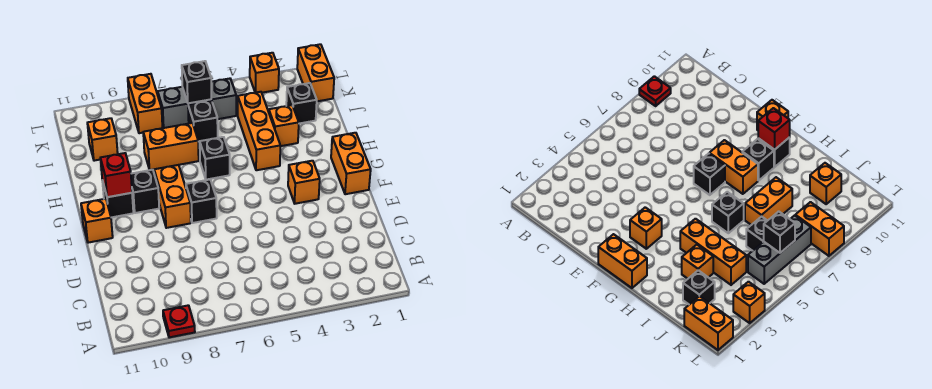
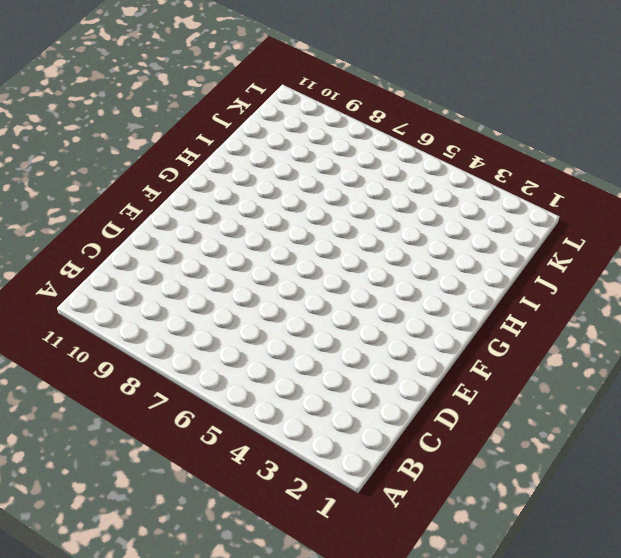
none -> red 1x1 plate [163,305,195,337]
none -> orange 1x2 brick [331,133,371,194]
none -> orange 1x1 brick [288,161,320,204]

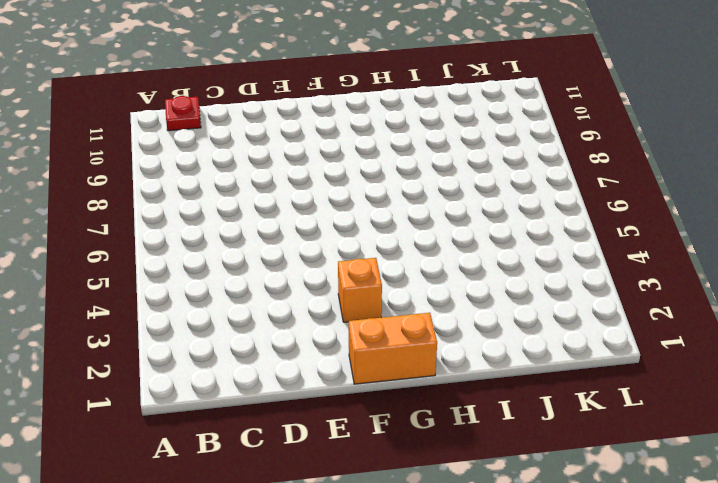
red 1x1 plate [165,96,201,131] -> red 1x1 plate moved to [163,305,195,337]
none -> black 1x1 brick [186,180,217,223]
none -> orange 1x2 brick [154,165,191,228]
none -> orange 1x1 brick [81,199,113,243]

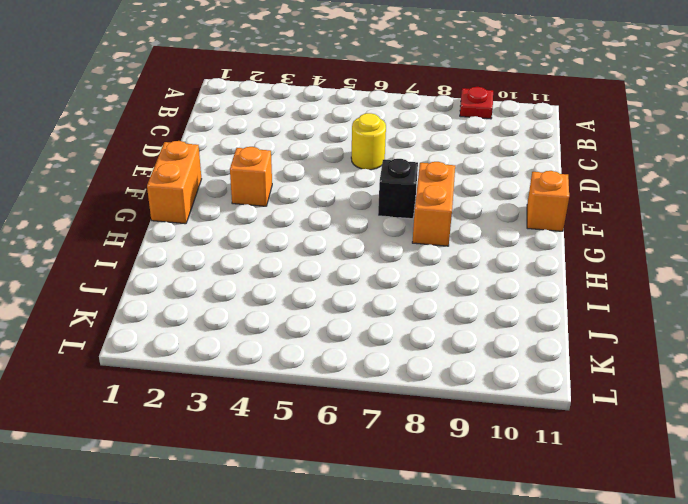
yellow 1x1 round brick [351,113,386,170] -> none
none -> black 1x1 brick [131,170,159,213]
none -> black 1x1 brick [102,180,133,217]
none -> orange 1x3 brick [238,92,280,170]

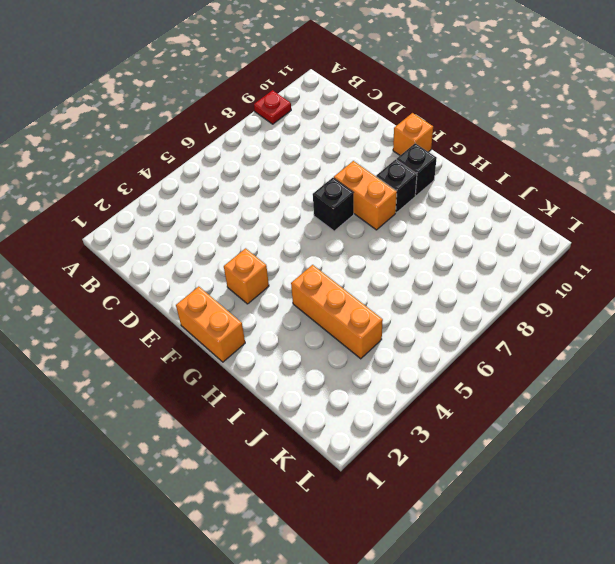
none -> black 1x1 brick [200,137,230,180]
none -> orange 1x1 brick [269,105,299,146]
none -> orange 1x2 brick [143,123,199,170]

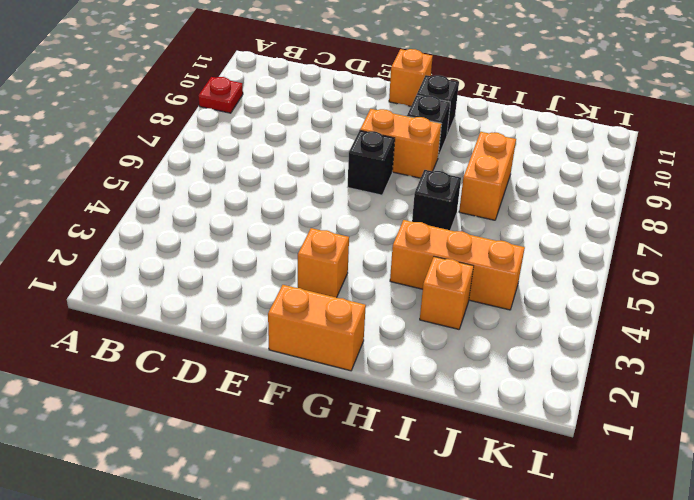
none -> black 1x1 brick [286,83,317,124]
none -> black 1x1 brick [188,100,218,142]
none -> orange 1x1 brick [87,118,118,161]

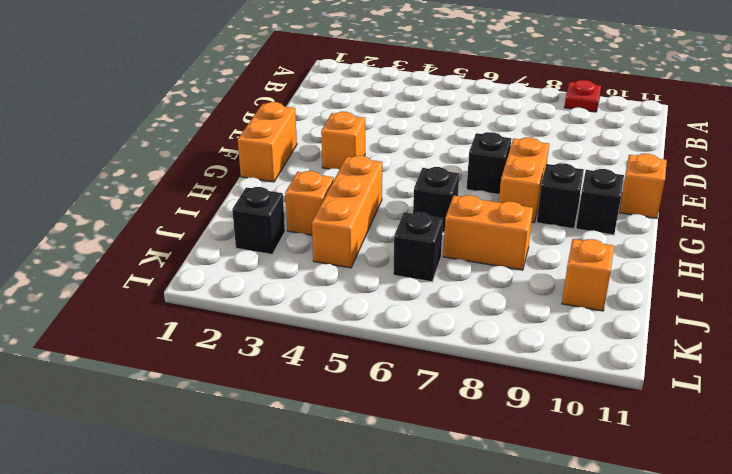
none -> orange 1x2 brick [297,44,334,101]
none -> grey 1x3 brick [158,79,236,128]
none -> orange 1x2 brick [128,74,162,133]

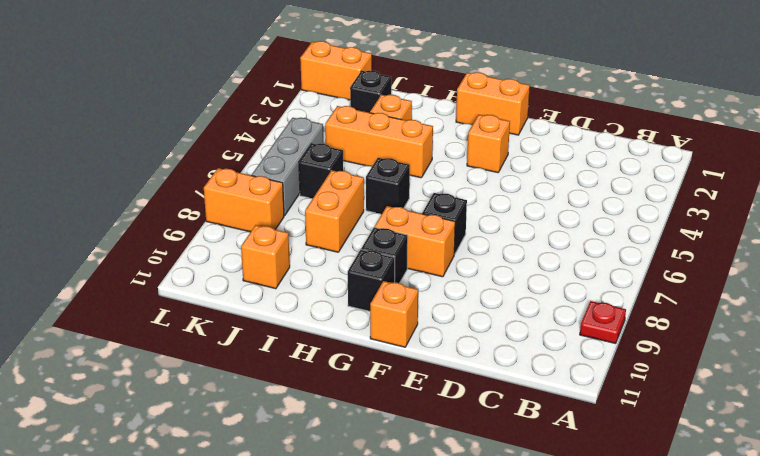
none -> orange 1x1 brick [250,53,279,93]
none -> red 1x1 brick [100,153,132,197]
none -> black 1x1 brick [182,61,211,103]

